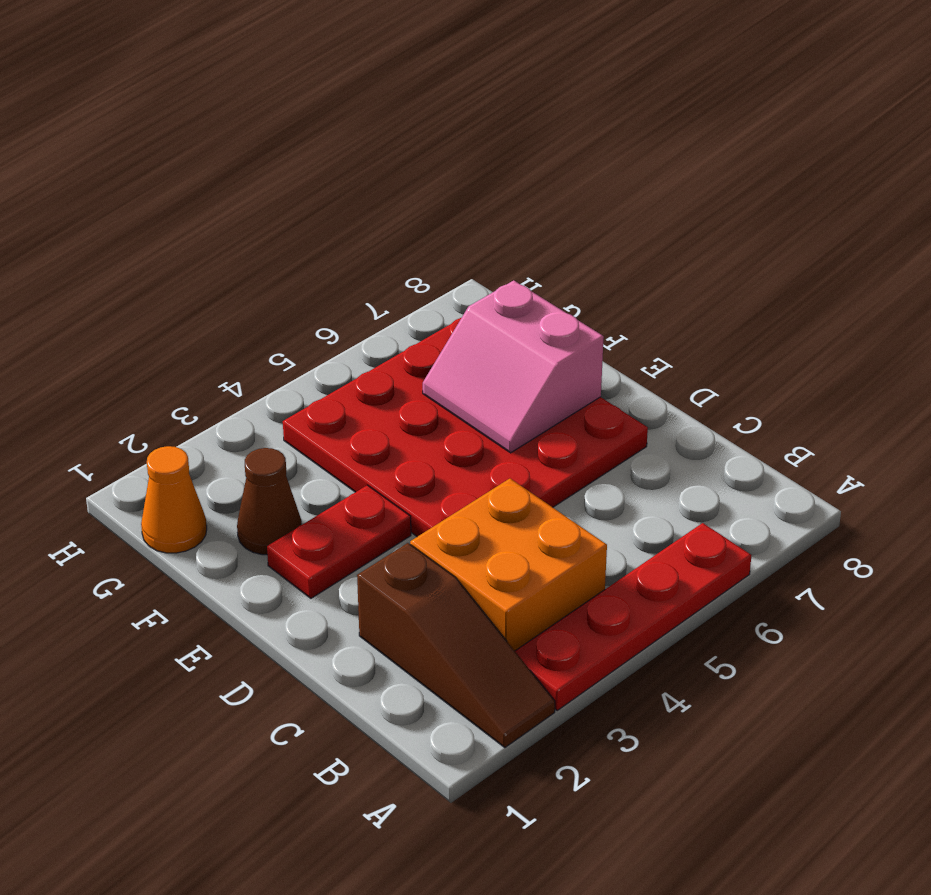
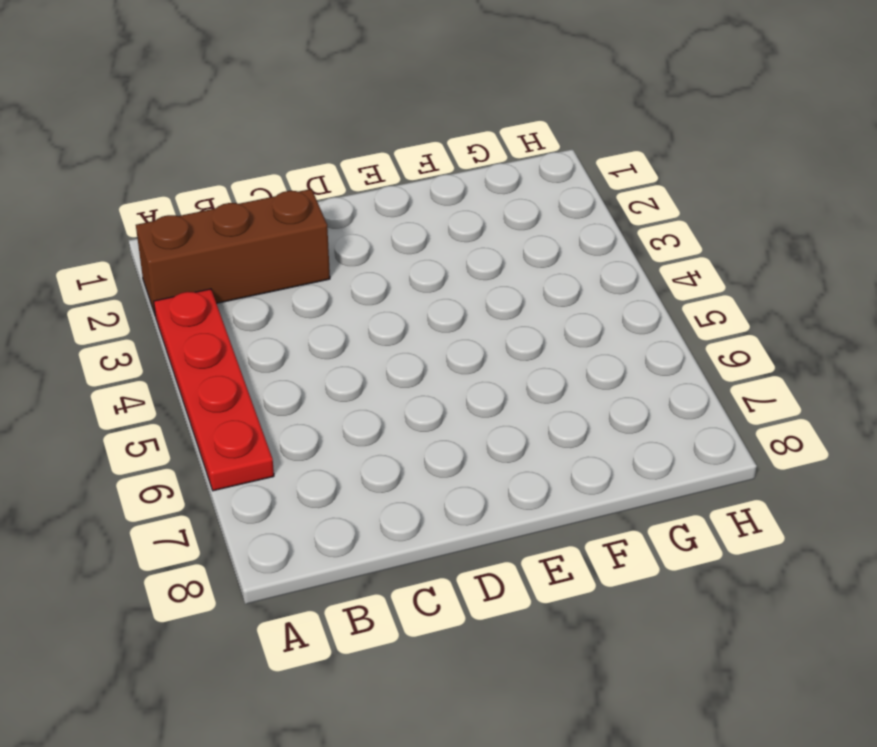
brown 1x3 brick [136,189,330,314] -> brown 1x3 slope [357,543,555,748]
none -> orange 2x2 brick [410,479,607,651]
none -> red 4x4 plate [283,318,648,537]

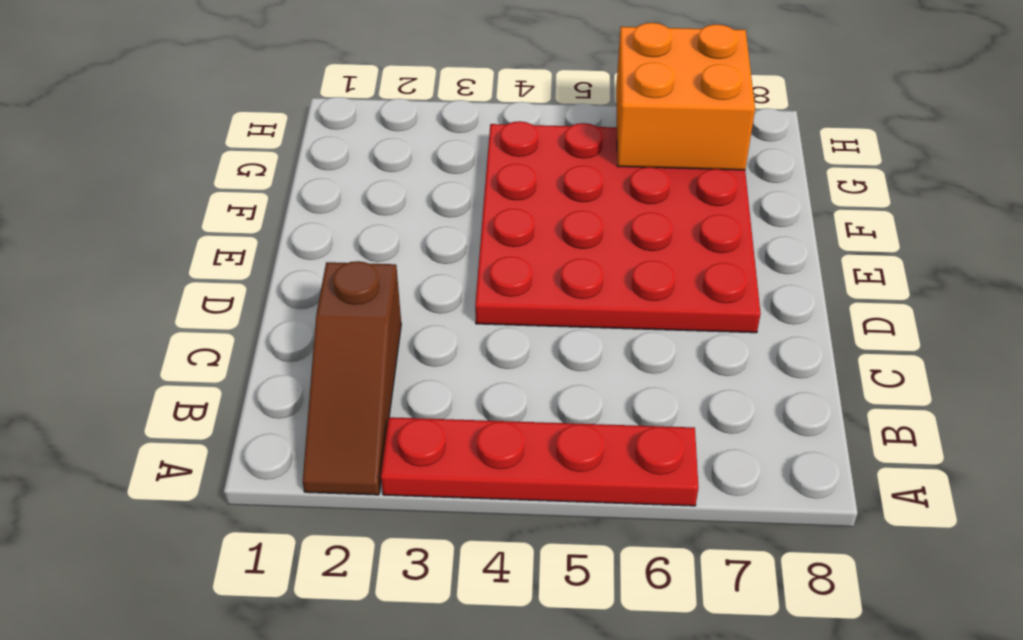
orange 2x2 brick [616,23,755,170] -> orange 2x2 brick moved to [410,479,607,651]
none -> red 1x2 plate [267,485,411,598]
none -> brown 1x1 cone [237,448,302,555]

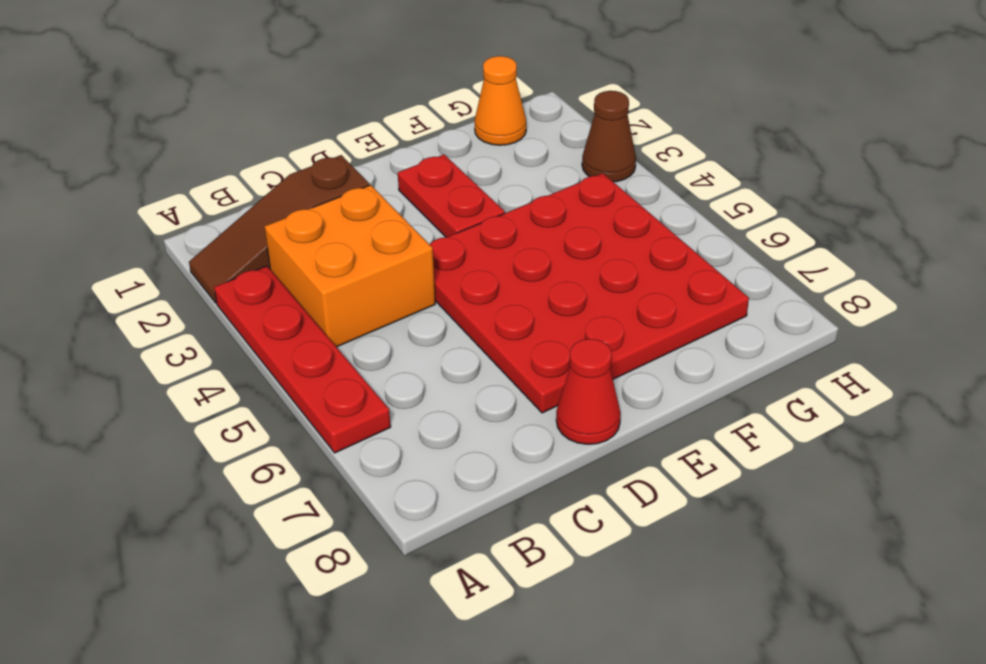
red 1x1 cone [556,339,621,444] -> none
brown 1x1 cone [582,91,636,182] -> brown 1x1 cone moved to [237,448,302,555]
none -> pink 2x2 slope [423,280,604,453]

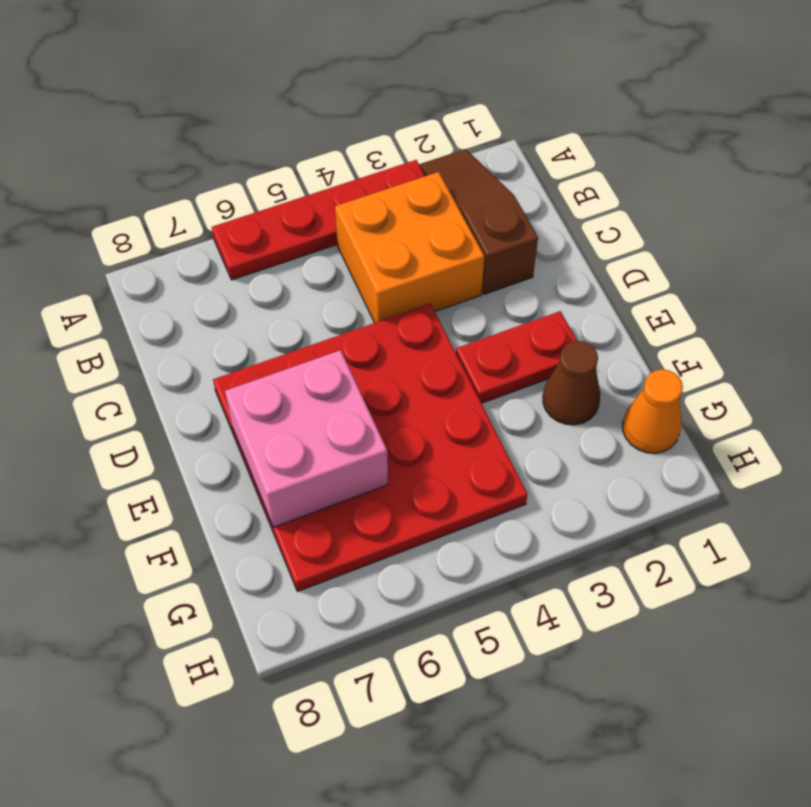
pink 2x2 brick [225,350,388,527] -> pink 2x2 slope [423,280,604,453]

